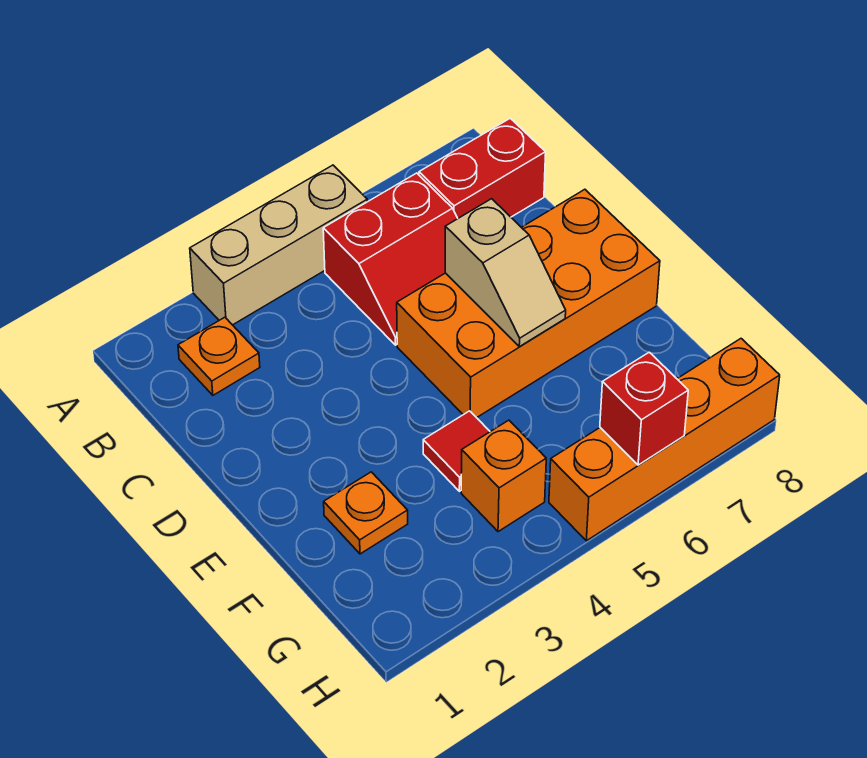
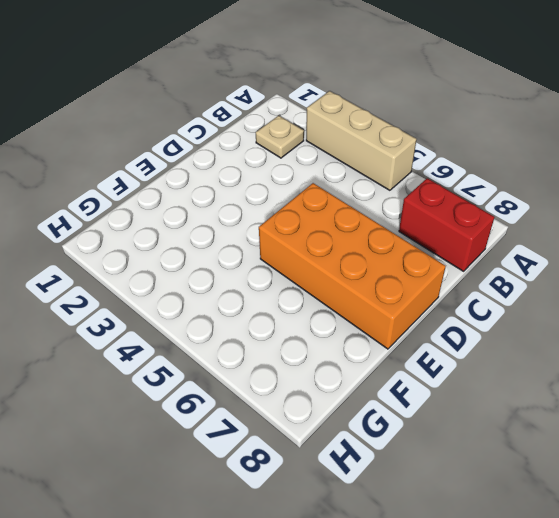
tan 1x1 plate [256,116,304,158] -> orange 1x1 plate [178,317,260,395]
none -> red 2x2 slope [323,173,458,345]
none -> orange 1x1 plate [324,472,408,554]

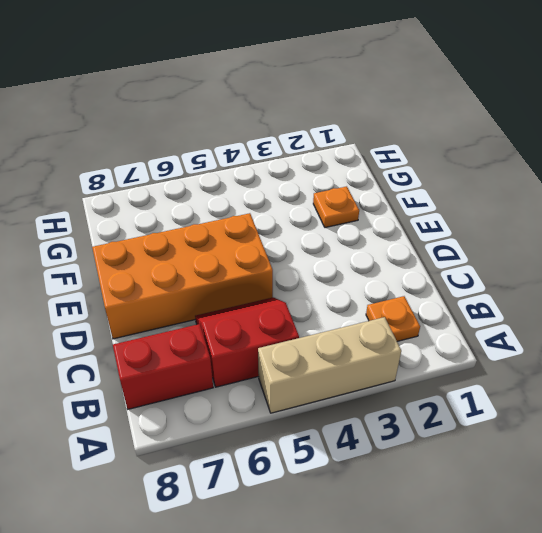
none -> red 1x1 tile [423,411,490,491]
none -> orange 1x1 brick [461,420,546,532]

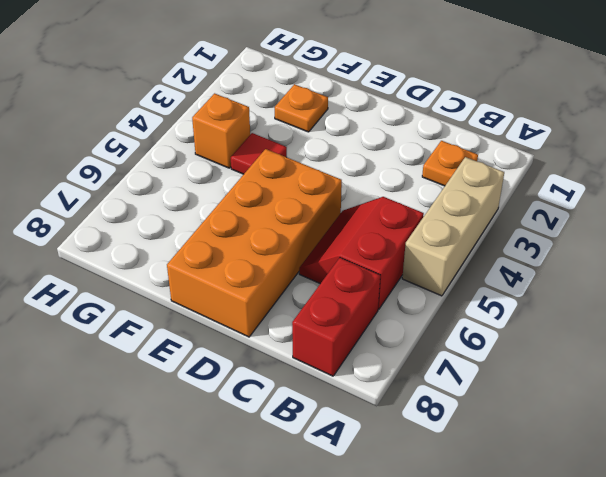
none -> orange 1x4 brick [549,339,780,541]
none -> tan 1x2 slope [445,199,566,347]

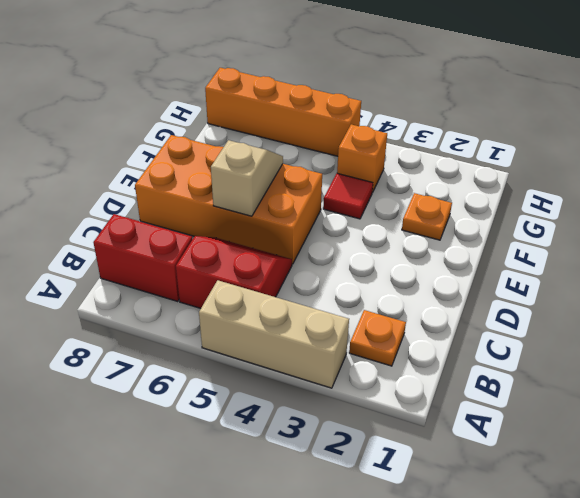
none -> red 1x1 brick [600,352,688,465]

